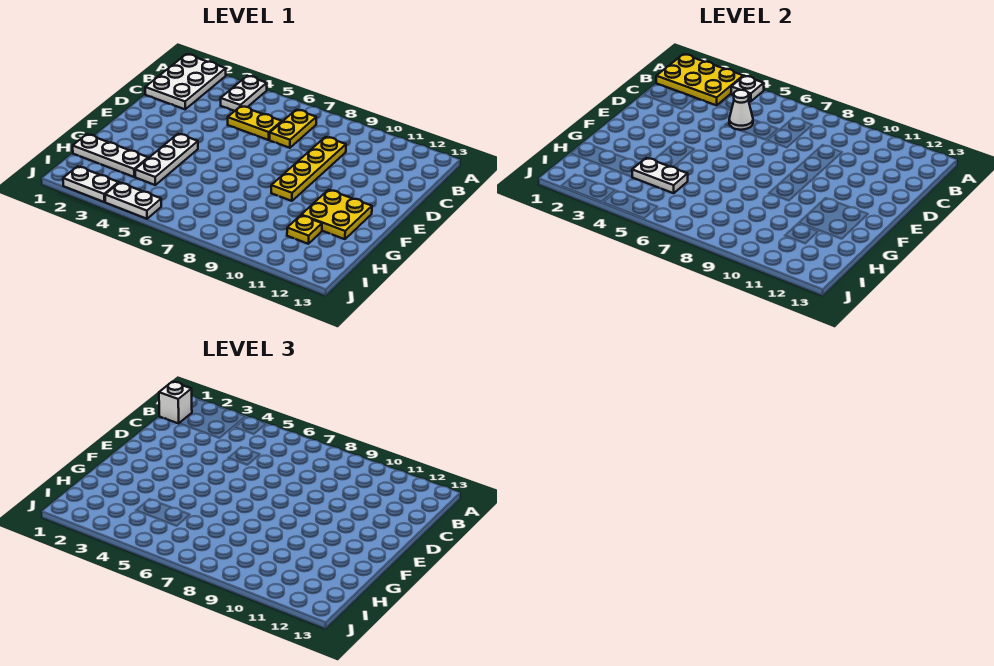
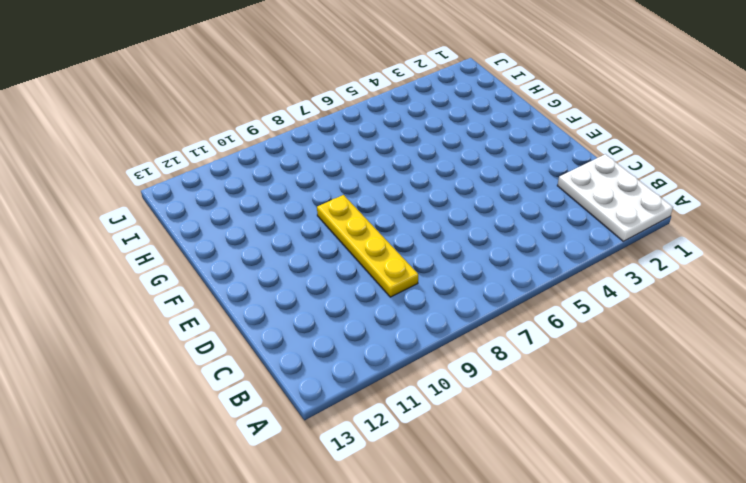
none -> white 1x2 plate [221,76,267,111]
none -> yellow 1x2 plate [270,110,316,148]
none -> yellow 1x2 plate [228,106,282,140]

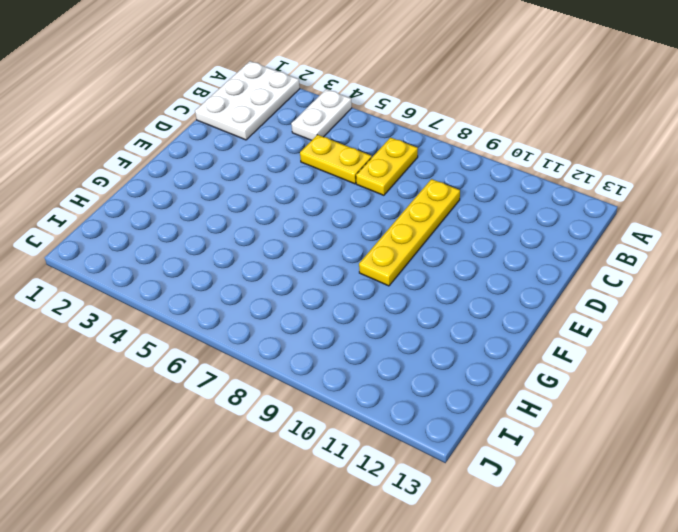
none -> white 1x3 plate [135,134,198,185]
none -> yellow 2x2 plate [302,190,372,239]
none -> white 1x3 plate [73,134,148,177]

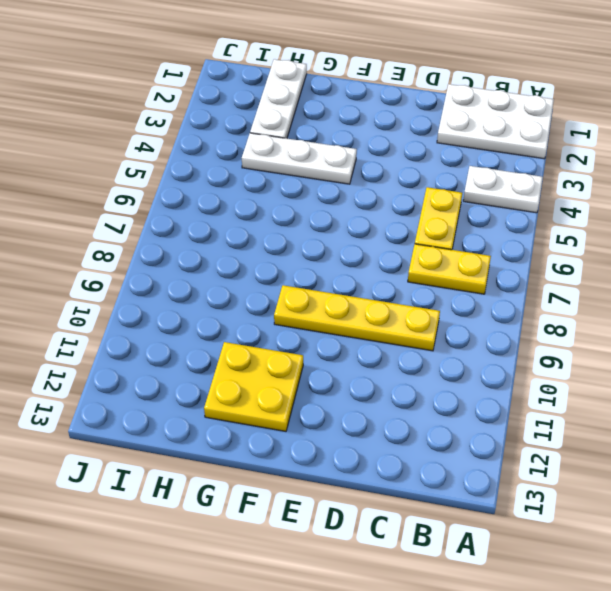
none -> yellow 1x1 plate [287,215,322,244]
none -> white 1x2 plate [63,166,119,202]
none -> white 1x2 plate [105,183,161,219]

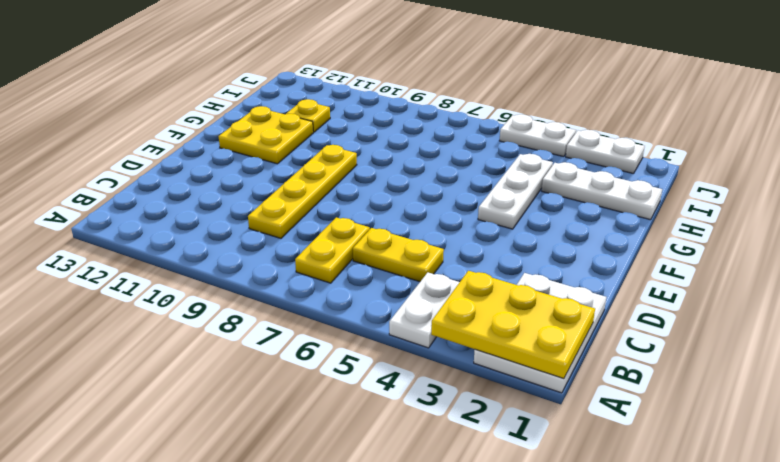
none -> white 1x1 plate [731,76,764,102]
none -> white 1x1 cone [729,90,753,130]
none -> white 1x2 plate [632,158,688,193]

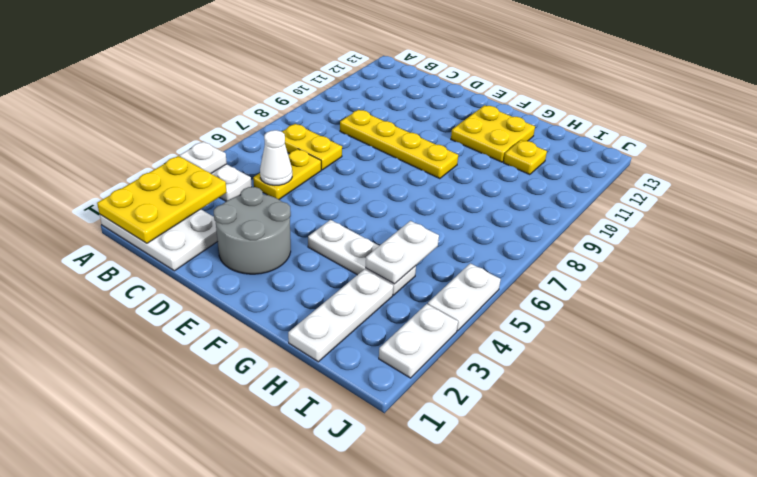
grey 2x2 round brick [214,187,291,274] -> none
none -> white 1x1 brick [159,382,192,423]

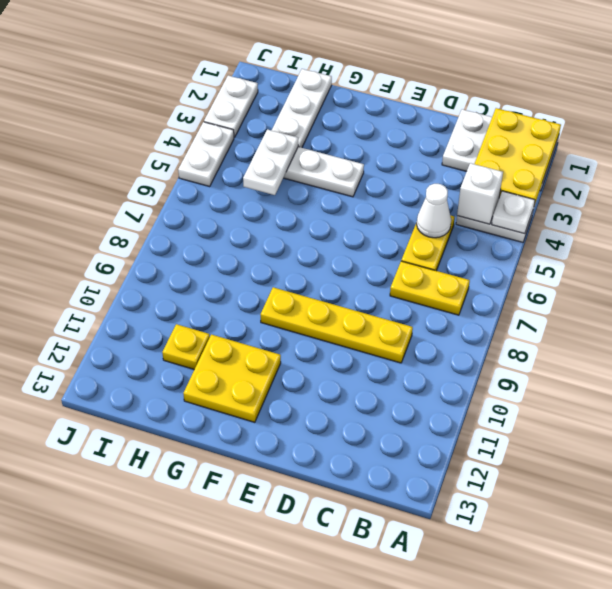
white 1x1 brick [457,163,503,224] -> white 1x1 brick moved to [159,382,192,423]

